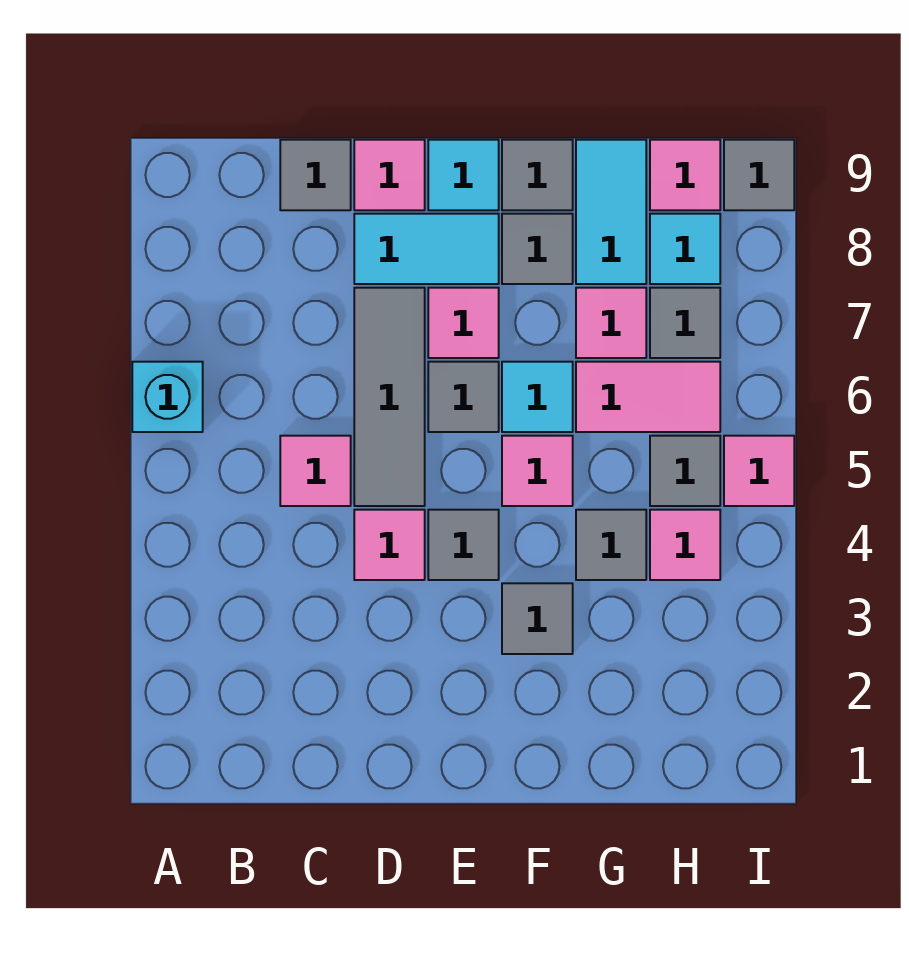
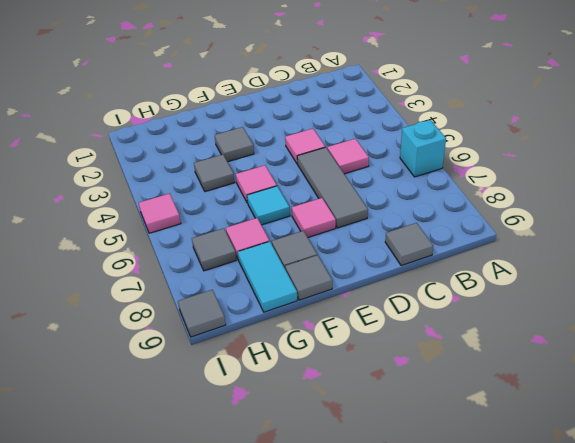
none -> cyan 1x2 tile [354,214,499,284]
none -> pink 1x1 tile [354,140,425,210]
none -> grey 1x1 tile [428,510,499,580]

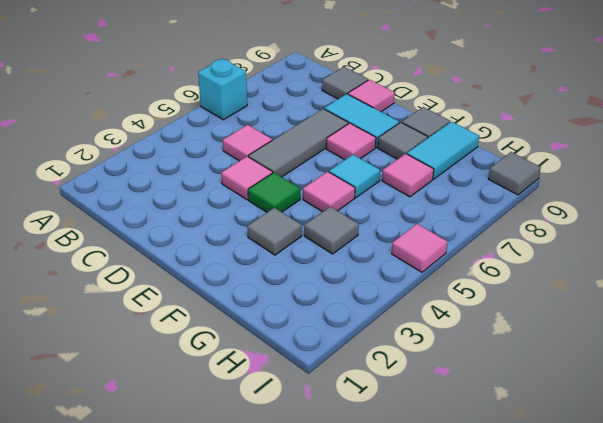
green 1x1 tile [248,173,300,212] -> grey 1x1 tile [428,510,499,580]
none -> grey 1x1 tile [428,362,499,432]
none -> cyan 1x1 tile [428,140,499,210]
none -> pink 1x2 tile [576,362,720,432]

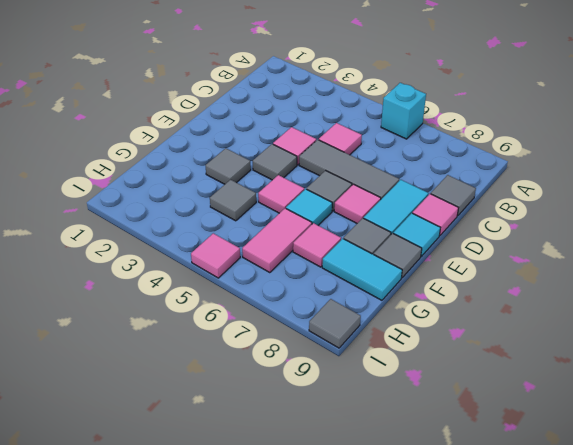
none -> pink 1x1 tile [650,510,720,580]
none -> grey 1x1 tile [650,436,720,506]
none -> grey 1x1 tile [650,288,720,358]

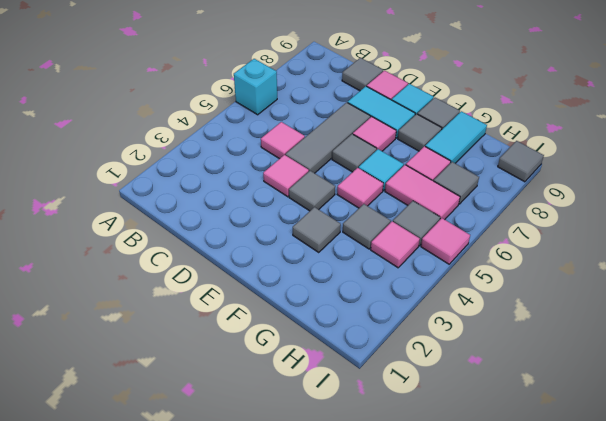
none -> cyan 1x1 tile [650,214,720,284]
none -> pink 1x1 tile [650,140,720,210]

